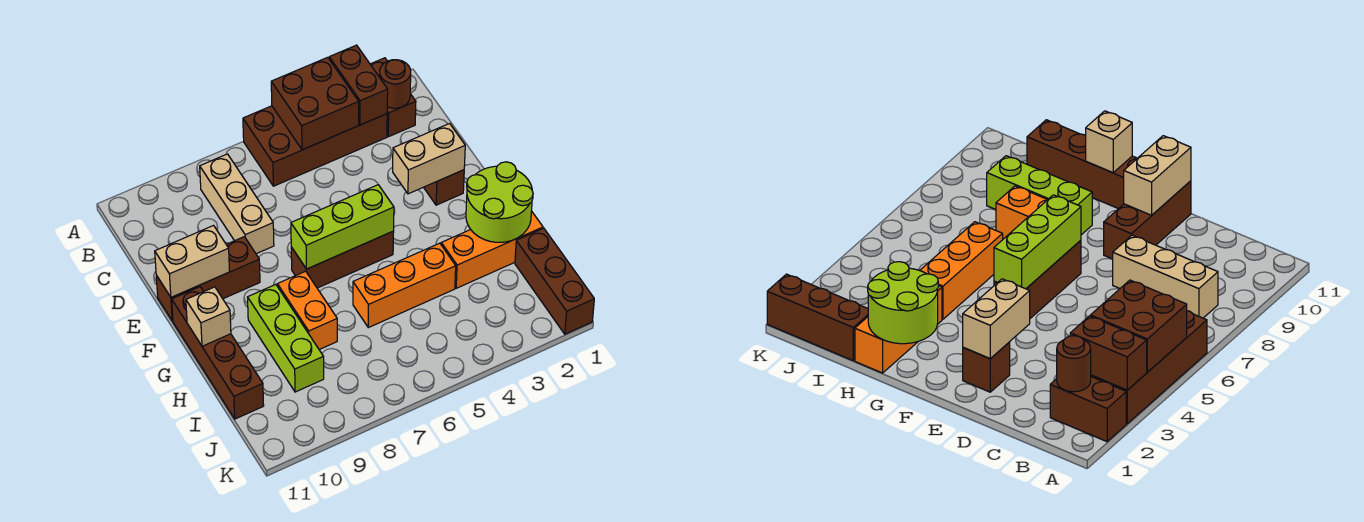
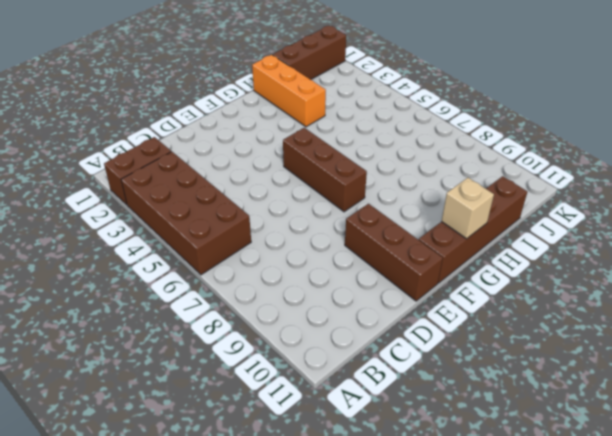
none -> tan 1x3 brick [200,154,274,254]
none -> brown 1x1 brick [424,170,464,205]
none -> orange 1x2 brick [277,271,337,350]

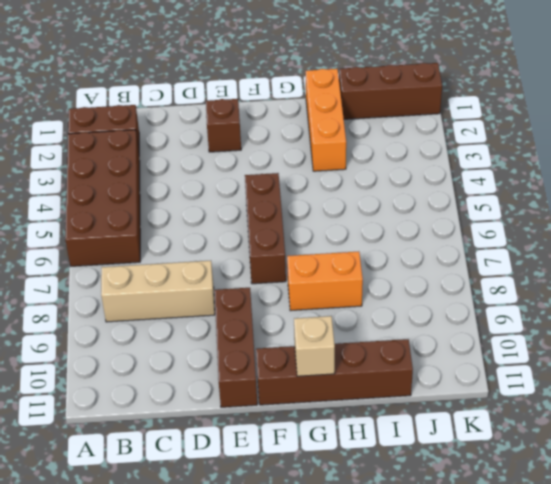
none -> lime 1x3 brick [248,284,324,392]
none -> orange 1x3 brick [353,243,456,328]
none -> brown 1x2 brick [329,45,388,125]

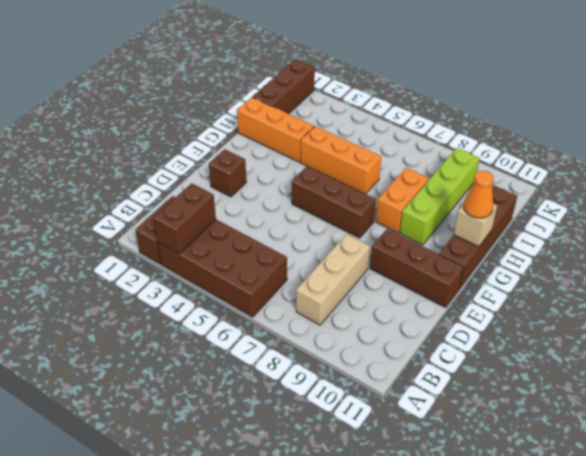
lime 1x4 brick [400,148,480,245] -> lime 1x3 brick [248,284,324,392]
orange 1x1 cone [464,171,494,218] -> none
none -> brown 2x2 brick [271,57,359,150]
none -> brown 1x1 round brick [380,60,411,108]
none -> tan 1x2 brick [393,124,465,194]

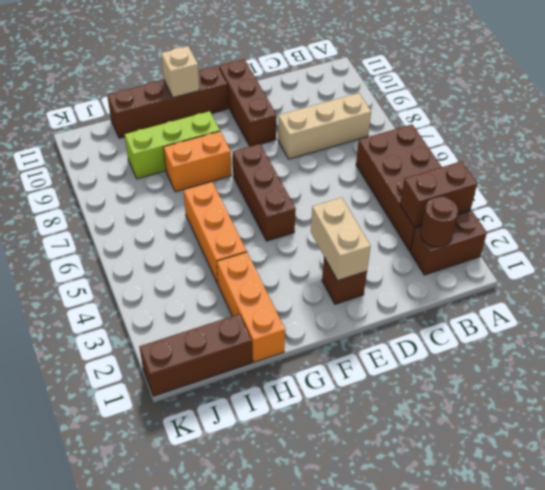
none -> brown 2x2 brick [271,57,359,150]
none -> tan 1x2 brick [155,226,230,297]
none -> lime 1x3 brick [291,185,394,269]

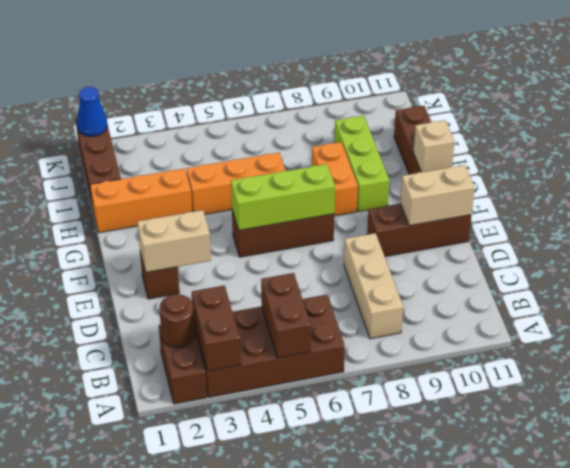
brown 1x2 brick [261,273,311,358] -> brown 2x2 brick [271,57,359,150]
blue 1x1 cone [77,87,107,136] -> none
none -> lime 2x2 round brick [466,162,533,242]

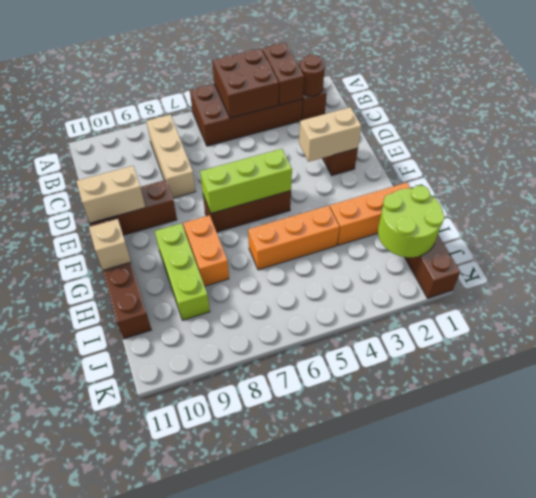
lime 2x2 round brick [378,185,445,257] -> lime 2x2 round brick moved to [466,162,533,242]

